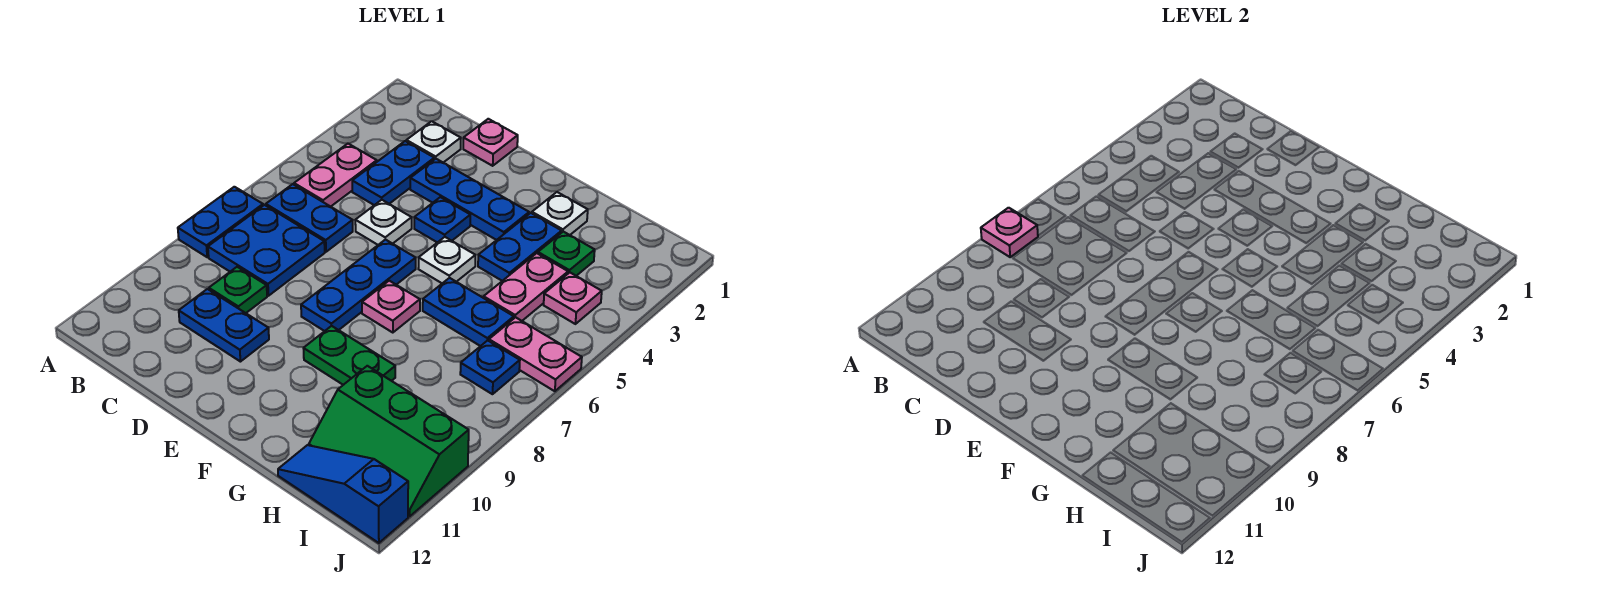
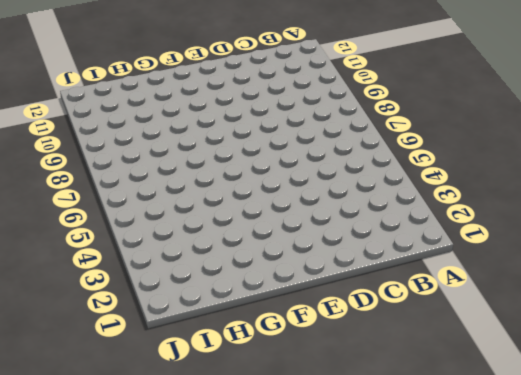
none -> blue 1x2 plate [178,187,263,257]
none -> pink 1x2 plate [294,144,377,207]
none -> blue 1x2 plate [266,184,353,252]

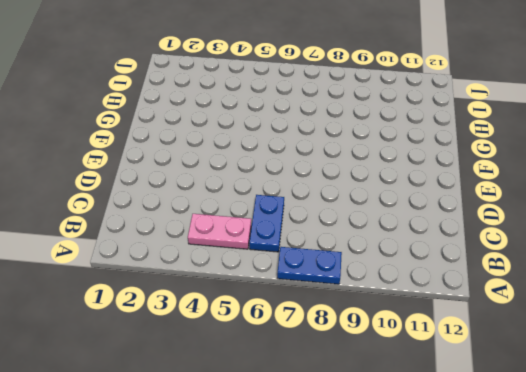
none -> blue 2x2 plate [208,205,325,296]
none -> white 1x1 plate [406,121,461,163]
none -> blue 1x2 plate [352,141,434,205]

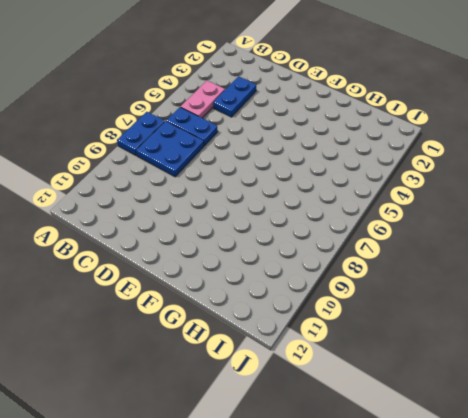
none -> white 1x1 plate [406,121,461,163]
none -> green 1x1 plate [209,267,267,313]
none -> blue 1x2 plate [179,289,269,362]

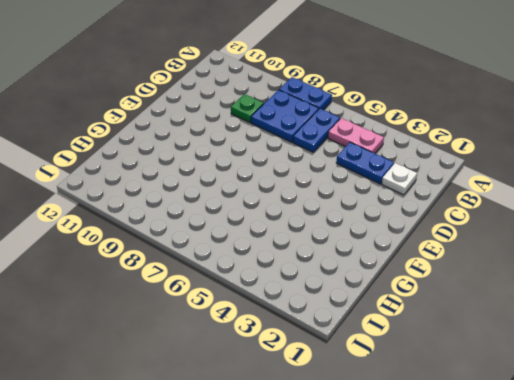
none -> blue 1x2 plate [179,289,269,362]
none -> pink 1x1 plate [463,119,518,166]
none -> blue 1x3 plate [410,159,529,240]

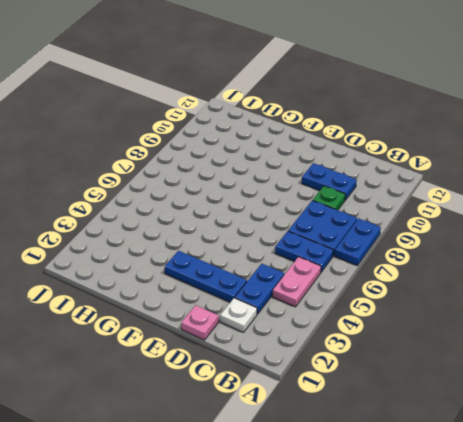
none -> white 1x1 plate [355,200,412,245]
none -> blue 1x1 plate [414,197,470,243]
none -> blue 1x3 plate [301,239,416,331]

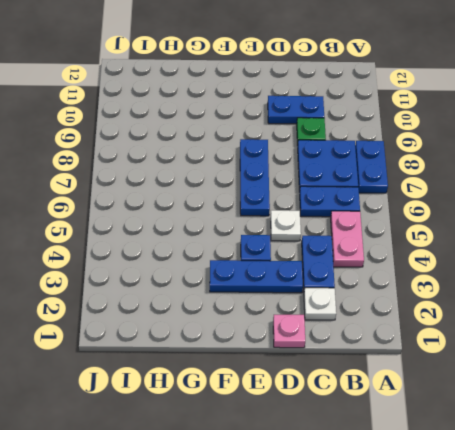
none -> white 1x1 plate [418,237,475,283]
none -> pink 1x1 plate [362,281,420,333]
none -> green 1x2 plate [303,326,395,385]

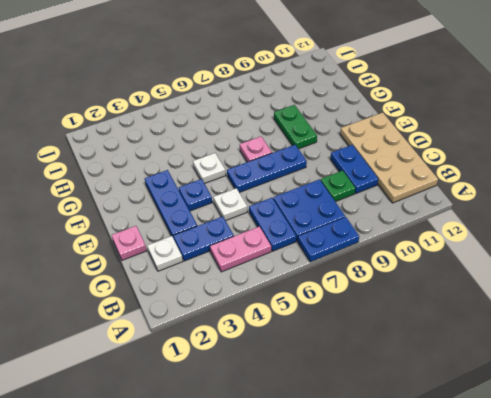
tan 2x4 plate [340,113,438,203] -> none
none -> white 1x1 plate [532,192,588,235]
none -> blue 1x2 plate [478,213,562,281]
none -> blue 1x2 plate [423,278,514,346]

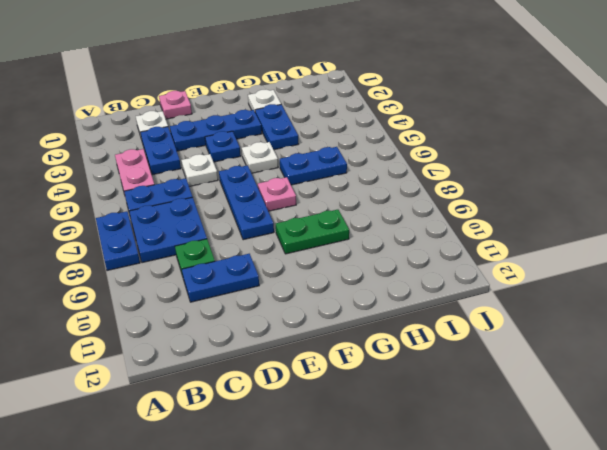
none -> green 1x1 plate [538,232,595,276]
none -> pink 1x2 plate [484,253,568,321]
none -> green 2x3 slope [309,366,469,517]

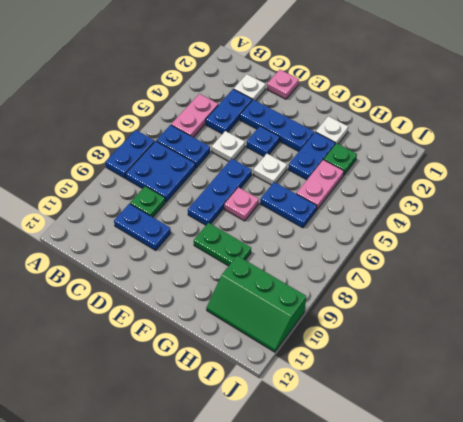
none -> blue 1x3 slope [278,445,408,543]
none -> pink 1x1 plate [544,272,602,324]
none -> pink 1x2 plate [489,317,582,391]

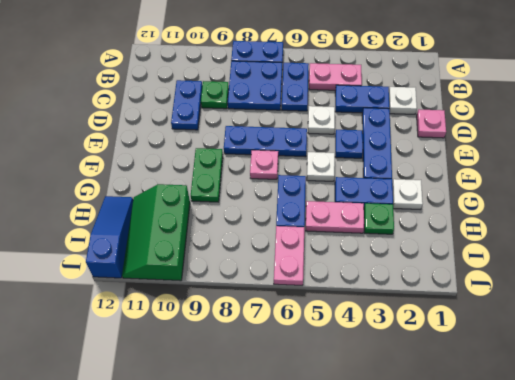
none -> pink 1x1 plate [544,272,602,324]
none -> blue 1x1 plate [460,340,520,394]
none -> pink 1x1 plate [981,208,1038,257]

